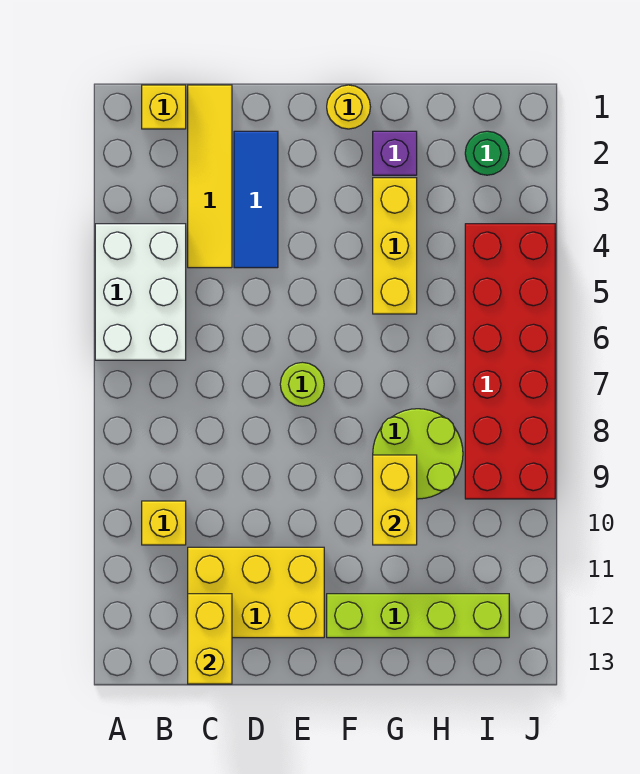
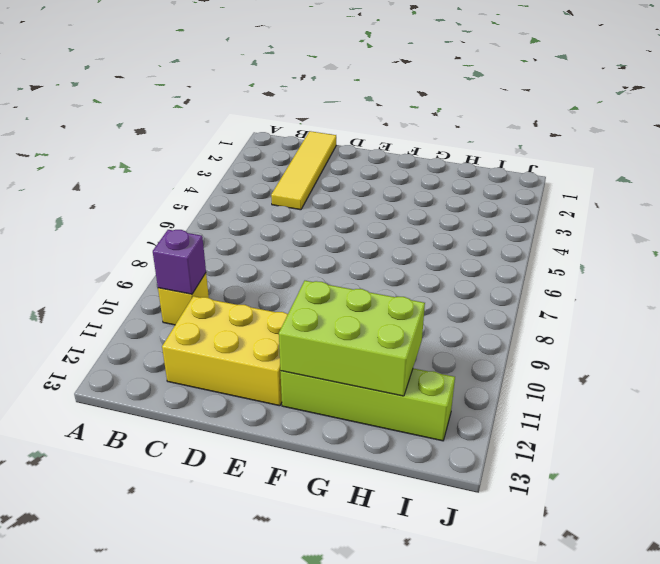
purple 1x1 brick [153,230,206,294] -> purple 1x1 brick moved to [373,131,417,175]
lime 2x3 brick [279,281,425,396] -> none
none -> white 2x3 brick [95,224,186,360]
none -> yellow 1x1 brick [142,85,186,129]
none -> blue 1x3 tile [234,131,278,268]

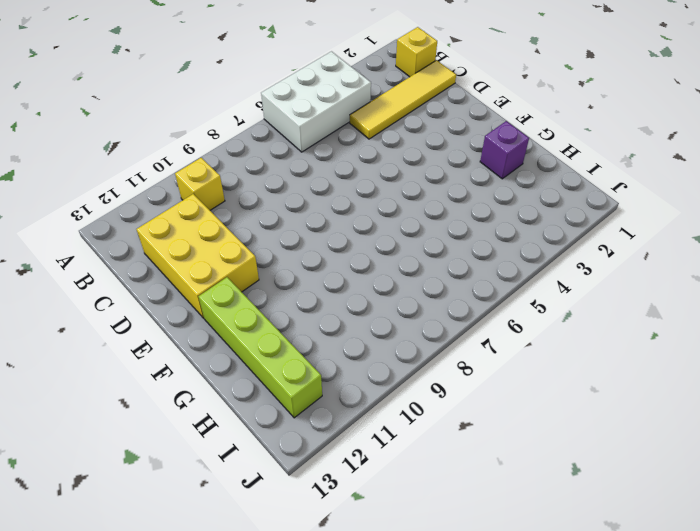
none -> blue 1x3 tile [234,131,278,268]
none -> lime 1x1 round brick [280,362,324,406]
none -> yellow 1x1 round brick [327,85,370,129]

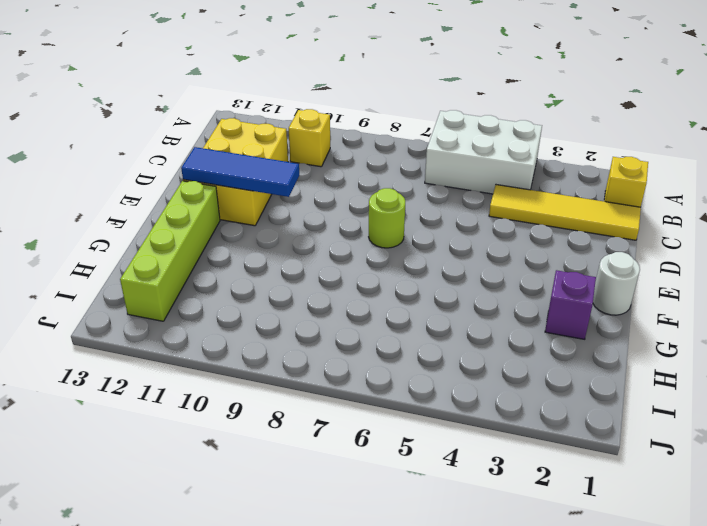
blue 1x3 tile [181,147,299,197] -> blue 1x3 tile moved to [234,131,278,268]
white 1x1 round brick [593,252,640,315] -> yellow 1x1 round brick [327,85,370,129]
none -> yellow 1x3 brick [373,178,417,314]
none -> lime 2x2 round brick [373,409,463,499]
none -> green 1x1 round brick [465,131,509,175]

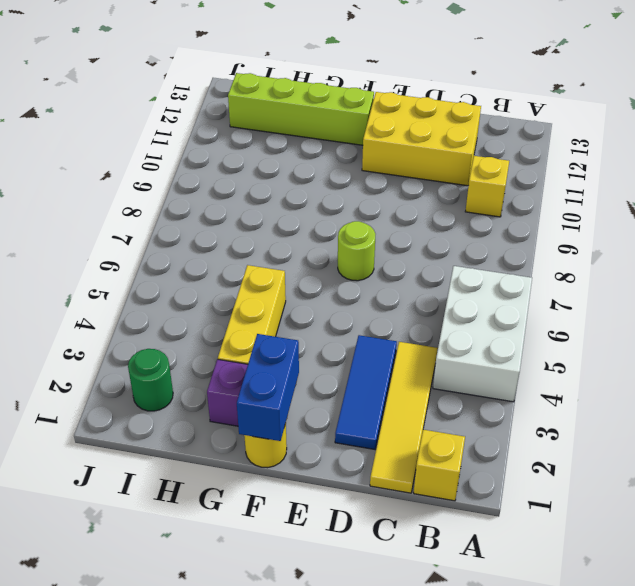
blue 1x2 brick [237,334,299,441] -> none
none -> lime 2x2 round brick [373,409,463,499]
none -> red 2x6 brick [465,224,555,499]
none -> yellow 1x2 brick [188,594,232,684]

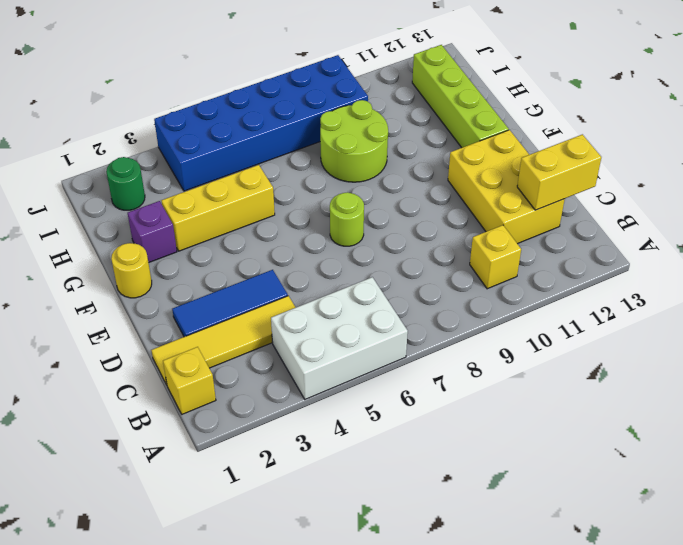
blue 2x6 brick [154,55,368,191] -> red 2x6 brick [465,224,555,499]
none -> yellow 1x2 brick [373,455,417,545]

